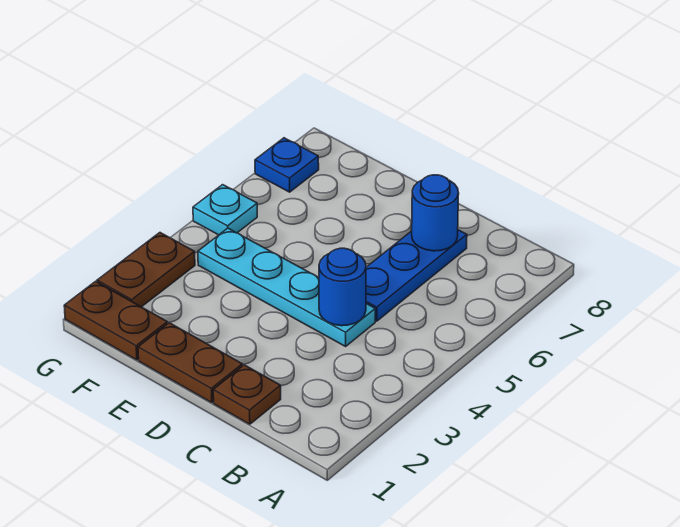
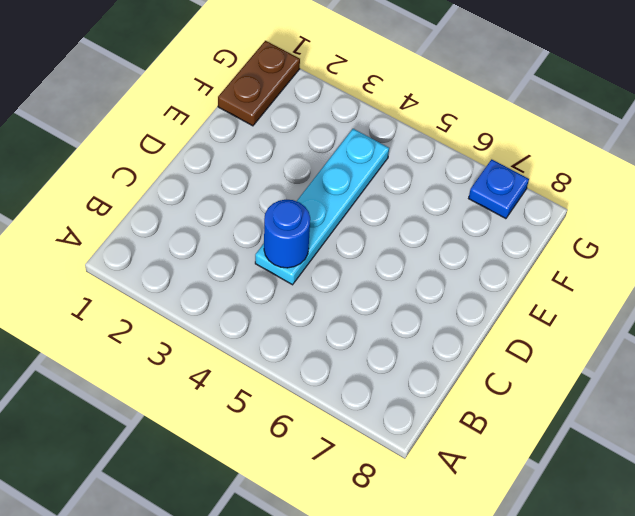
none -> brown 1x1 plate [213,365,281,424]
none -> blue 1x3 plate [366,230,467,321]

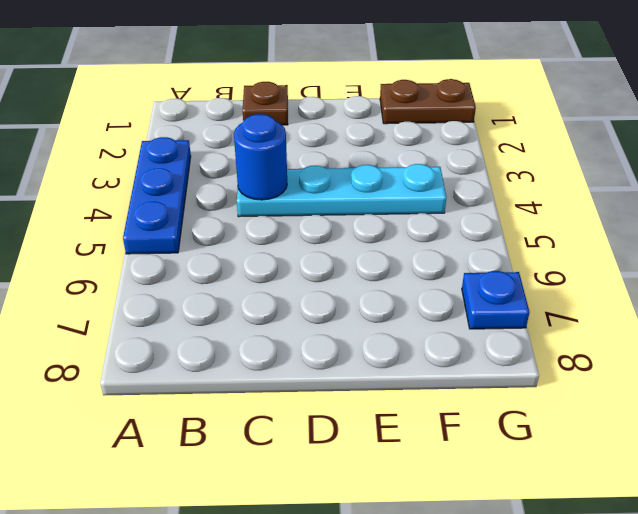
blue 1x3 plate [123,137,191,254] -> blue 1x3 plate moved to [366,230,467,321]
none -> brown 1x2 plate [138,323,242,402]
none -> brown 1x2 plate [97,233,195,307]

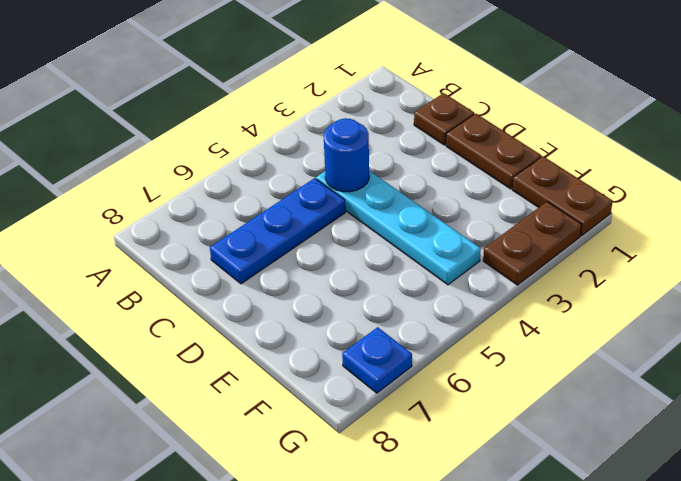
none -> cyan 1x1 plate [193,185,257,235]
none -> blue 1x1 round brick [412,175,459,251]

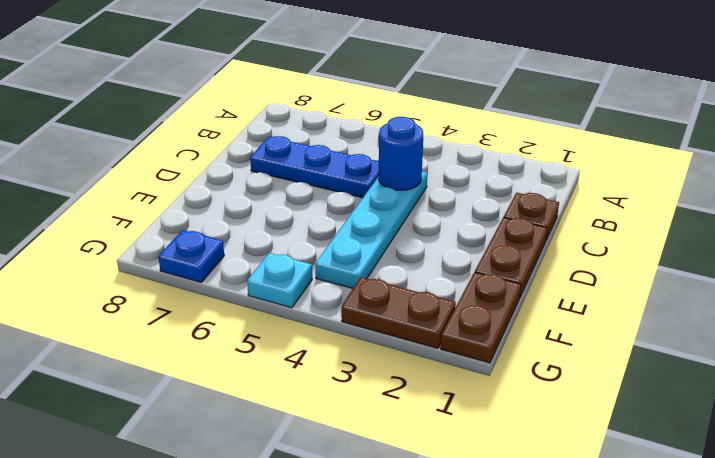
none -> blue 1x1 round brick [412,175,459,251]

